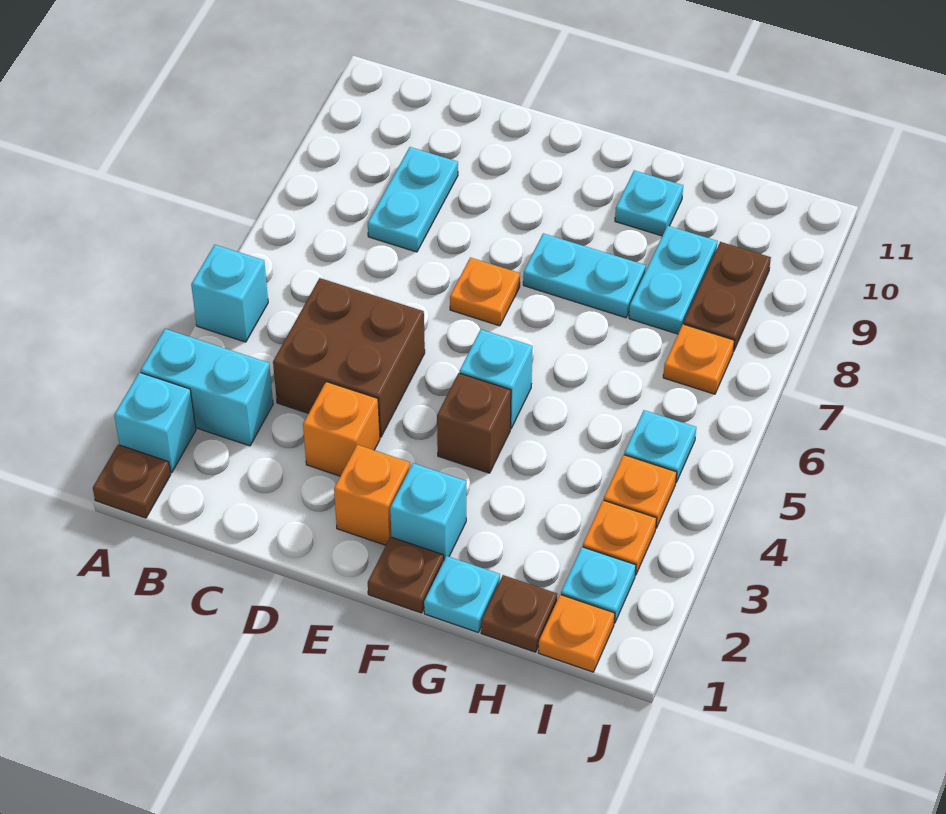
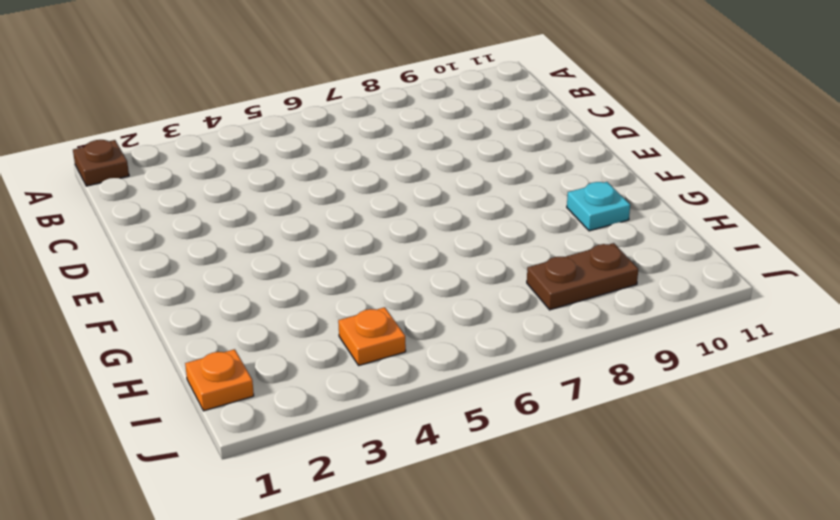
none -> cyan 1x1 brick [114,372,196,473]
none -> cyan 1x2 brick [141,329,273,446]
none -> cyan 1x1 brick [191,245,268,342]

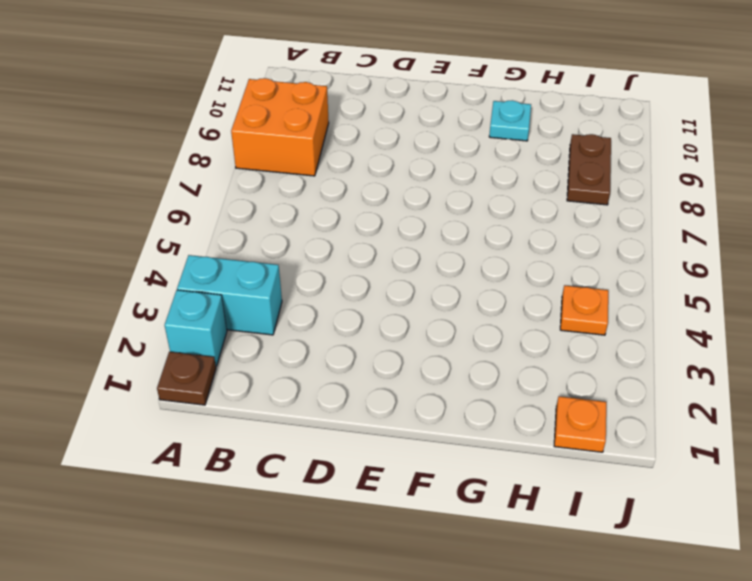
orange 2x2 brick [231,78,329,176] -> none
none -> cyan 1x1 brick [191,245,268,342]
none -> brown 2x2 brick [273,278,425,437]
none -> cyan 1x2 plate [368,147,458,252]

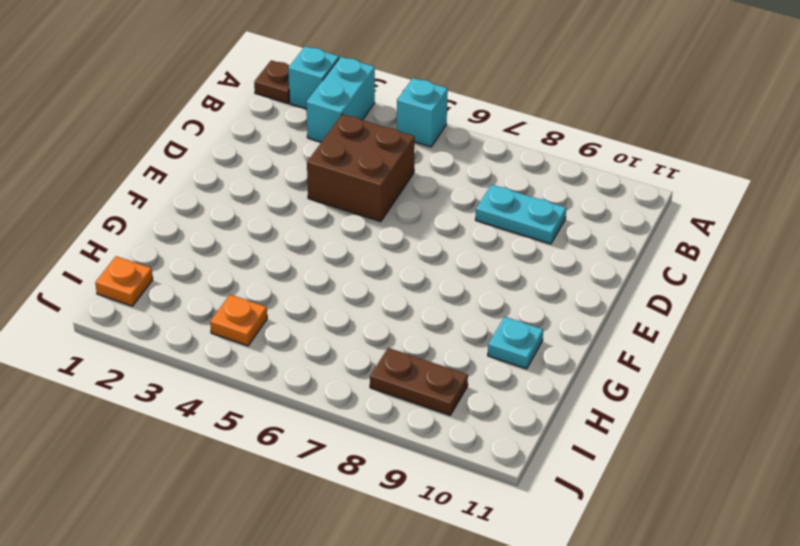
none -> orange 1x1 brick [303,382,380,476]
none -> orange 1x1 brick [334,445,410,545]
none -> orange 1x1 plate [450,258,520,326]

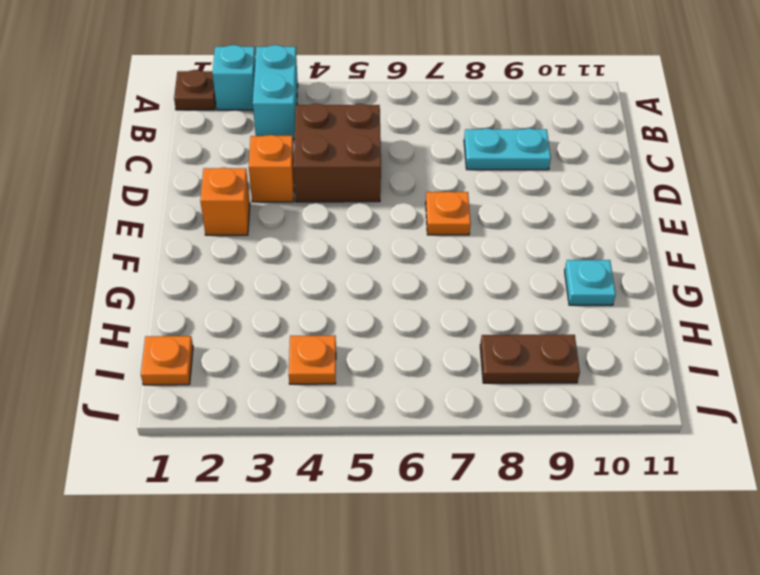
none -> cyan 1x1 brick [191,245,268,342]
none -> brown 1x1 plate [368,537,444,613]
none -> cyan 1x1 brick [390,463,466,560]

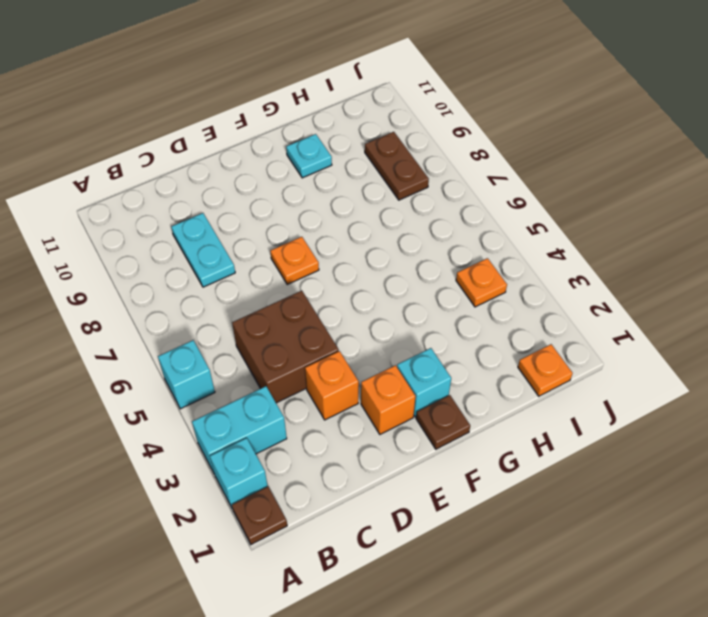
none -> brown 1x1 brick [437,373,511,473]
none -> cyan 1x1 brick [460,329,533,429]
none -> cyan 1x2 plate [523,233,646,318]

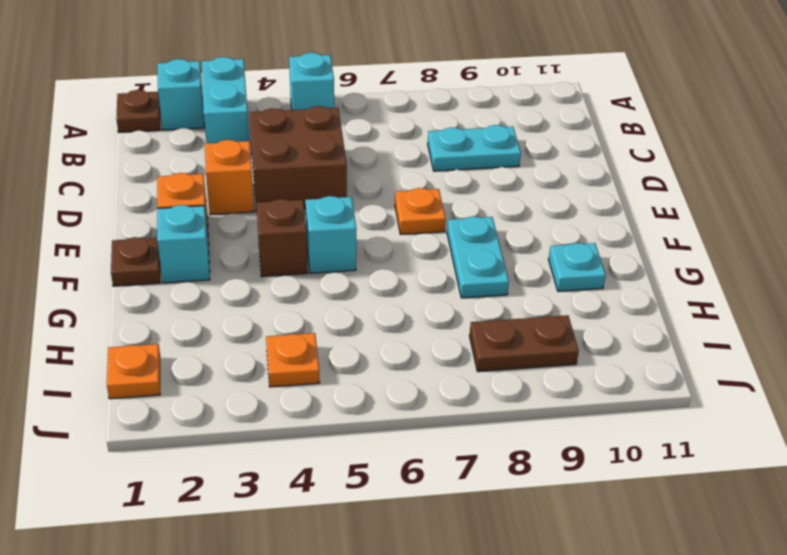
none -> cyan 1x1 plate [424,556,500,632]
none -> brown 1x1 plate [481,575,557,652]
none -> cyan 1x2 plate [629,226,718,334]

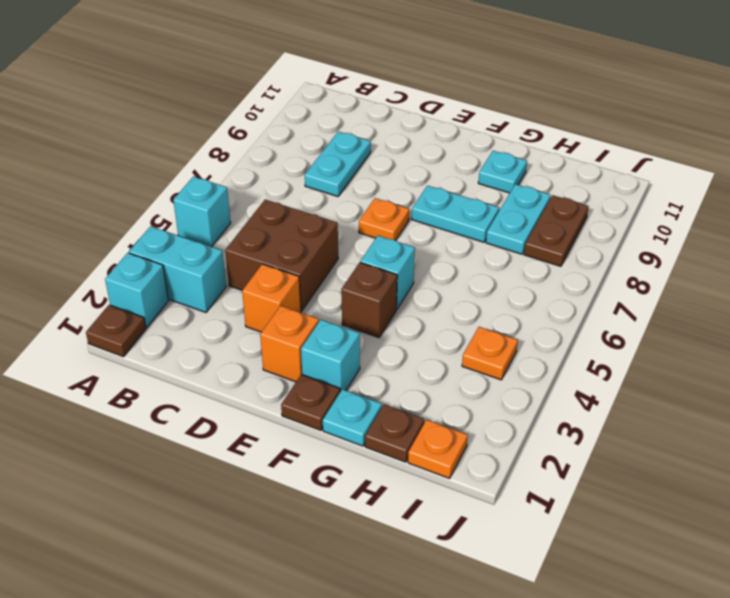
none -> cyan 1x1 plate [561,547,636,623]
none -> orange 1x1 plate [583,500,657,575]
none -> cyan 1x1 plate [624,410,696,482]

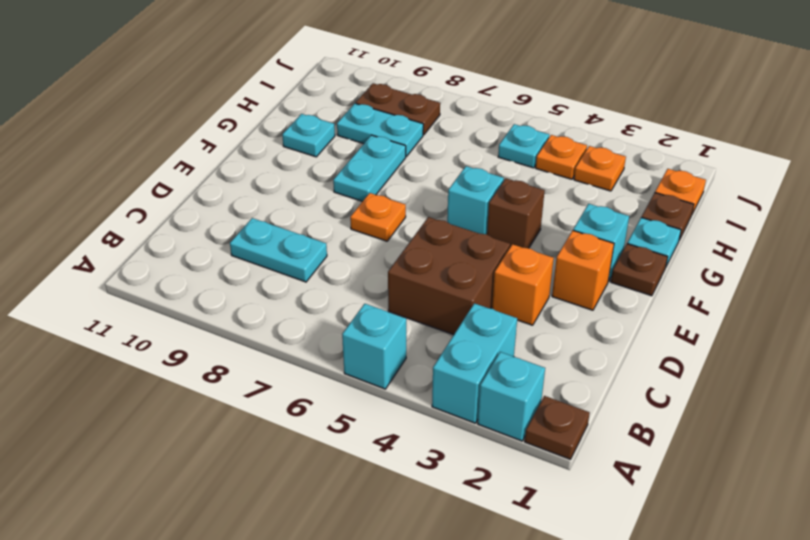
none -> cyan 1x1 plate [561,547,636,623]
none -> orange 1x1 plate [663,324,734,394]

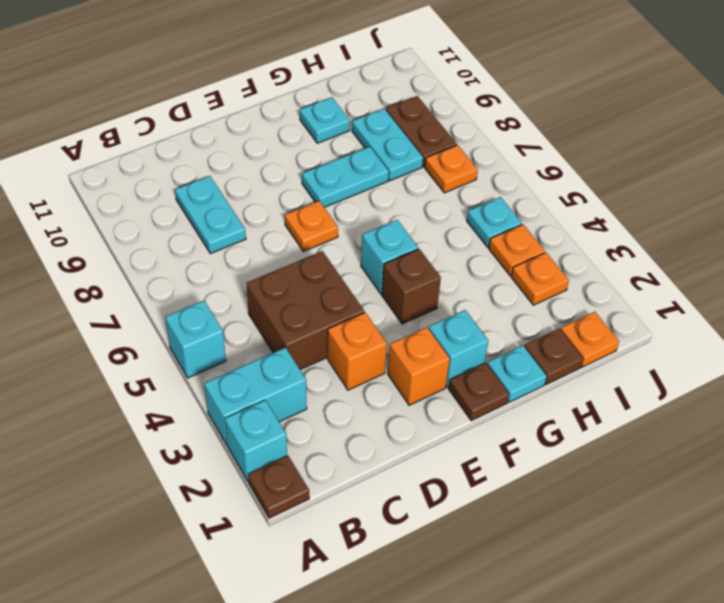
none -> cyan 1x1 plate [561,547,636,623]

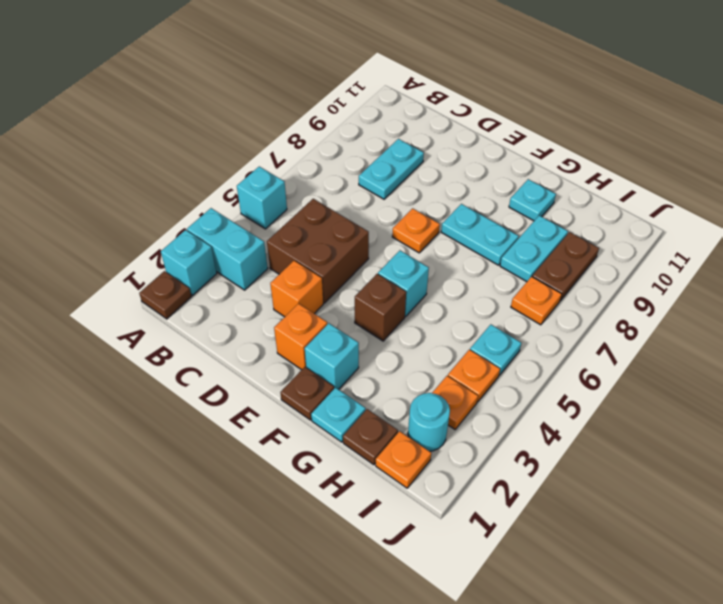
cyan 1x1 round brick [408,393,450,451] -> cyan 1x1 plate [561,547,636,623]

